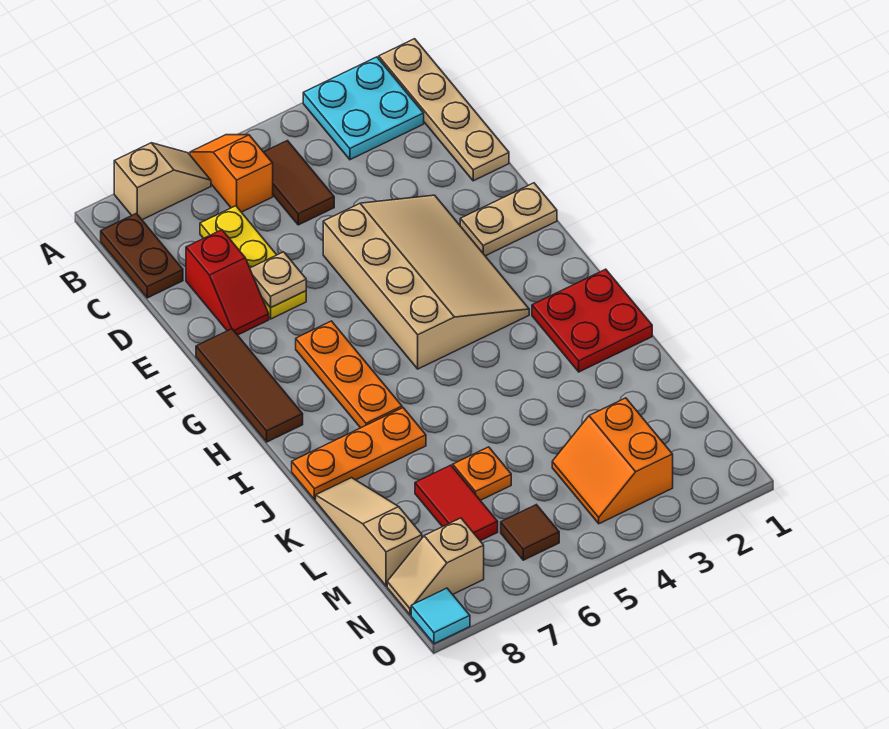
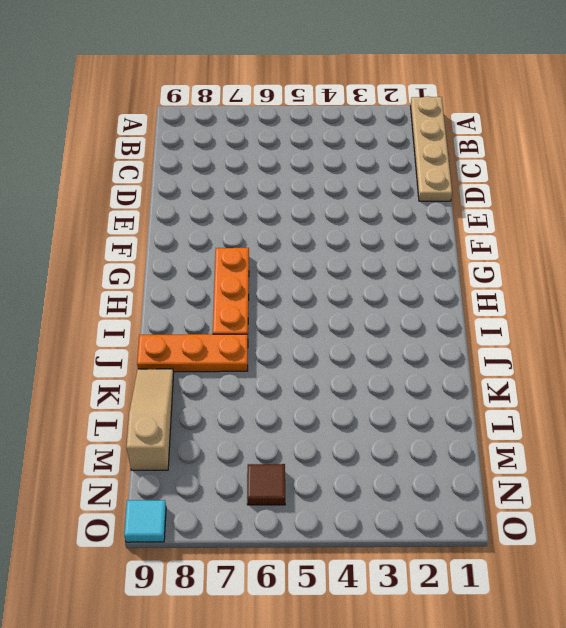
none -> cyan 2x2 plate [303,57,424,160]
none -> orange 1x2 slope [190,135,273,212]
none -> tan 1x2 slope [114,143,211,220]

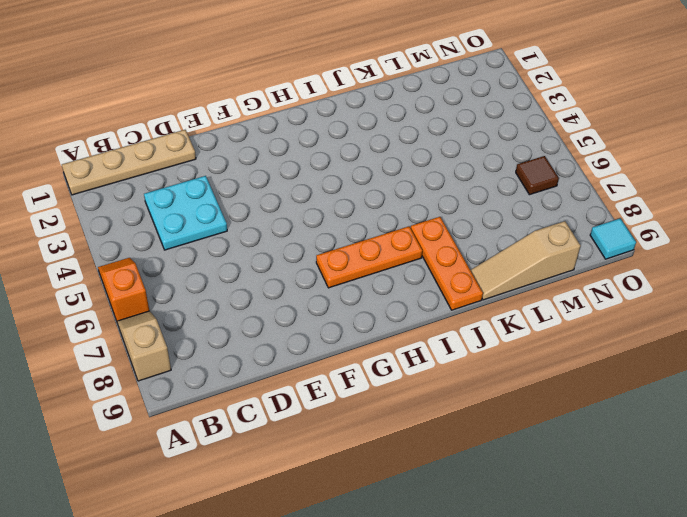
orange 1x2 slope [98,258,149,321] -> orange 1x2 slope turned to [190,135,273,212]
cyan 2x2 plate [144,176,227,250] -> cyan 2x2 plate moved to [303,57,424,160]
none -> brown 1x2 tile [264,141,334,225]
none -> brown 1x2 plate [101,213,183,298]
none -> yellow 1x3 plate [200,206,306,319]

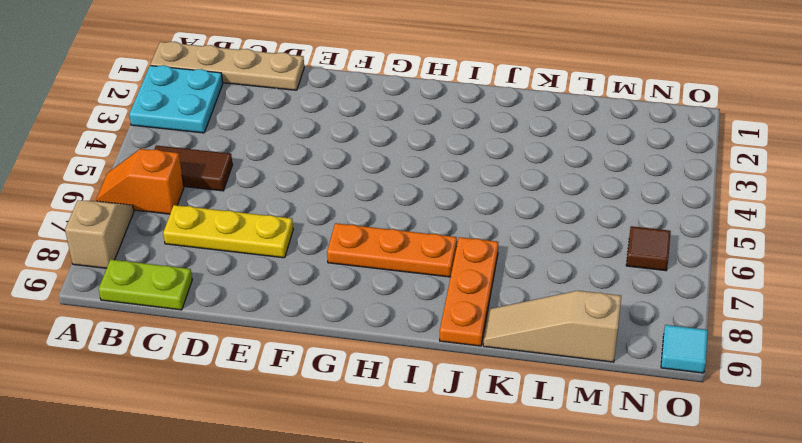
lime 1x2 plate [99,259,192,310] -> brown 1x2 plate [101,213,183,298]
none -> red 1x2 slope [186,230,269,335]
none -> tan 3x4 slope [323,195,529,369]
none -> tan 1x2 plate [460,183,557,256]

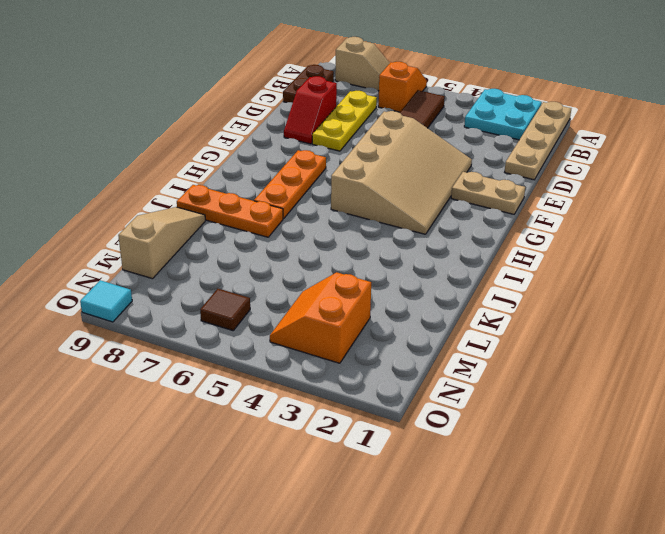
none -> brown 1x3 tile [196,329,303,442]
none -> red 2x2 plate [532,269,652,372]
none -> orange 1x1 plate [453,447,511,500]

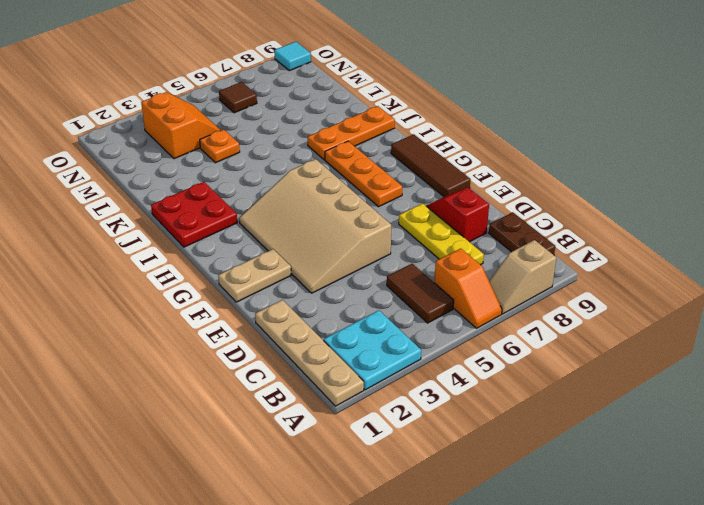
orange 1x1 plate [200,129,240,163] -> orange 1x1 plate moved to [453,447,511,500]
none -> tan 1x3 slope [316,478,422,586]
none -> red 1x2 tile [415,465,498,541]
none -> tan 1x2 slope [387,518,484,615]

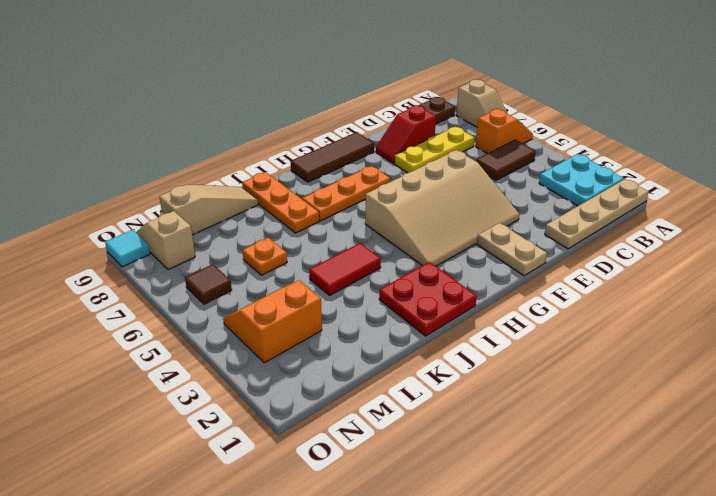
red 1x2 tile [309,243,381,296] -> red 1x2 tile moved to [415,465,498,541]
none -> tan 1x1 plate [250,252,306,308]

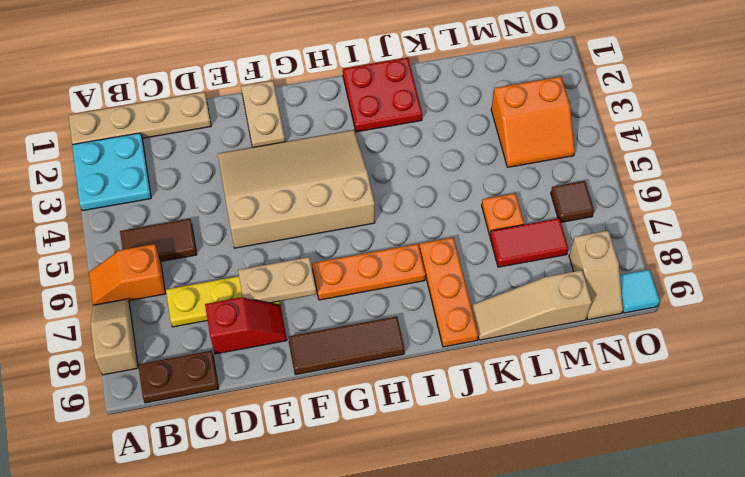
tan 1x2 plate [238,257,316,303] -> tan 1x1 plate [250,252,306,308]

